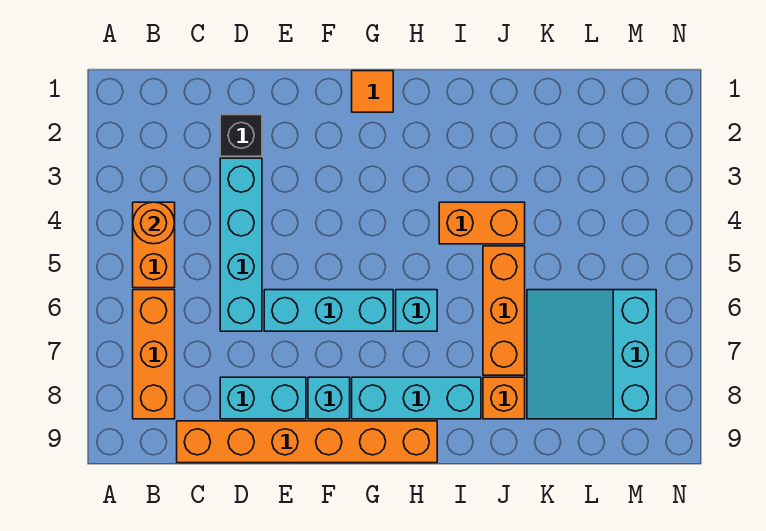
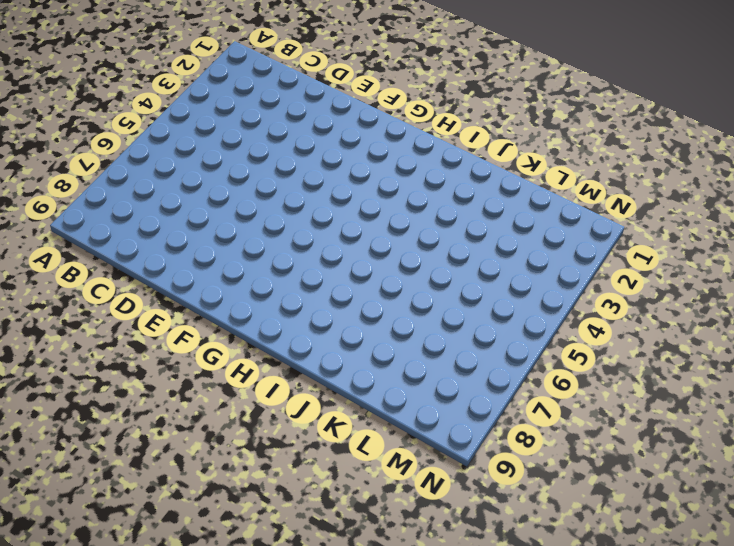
none -> orange 1x2 brick [133,202,175,288]
none -> orange 1x3 brick [133,290,175,419]
none -> orange 1x6 brick [177,421,437,463]

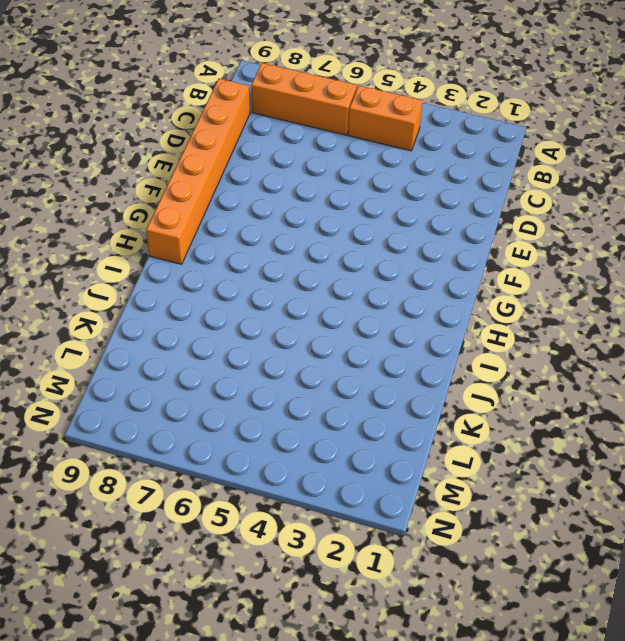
none -> black 1x1 brick [220,115,262,156]
none -> cyan 1x4 brick [220,158,262,331]
none -> cyan 1x2 brick [220,377,306,419]

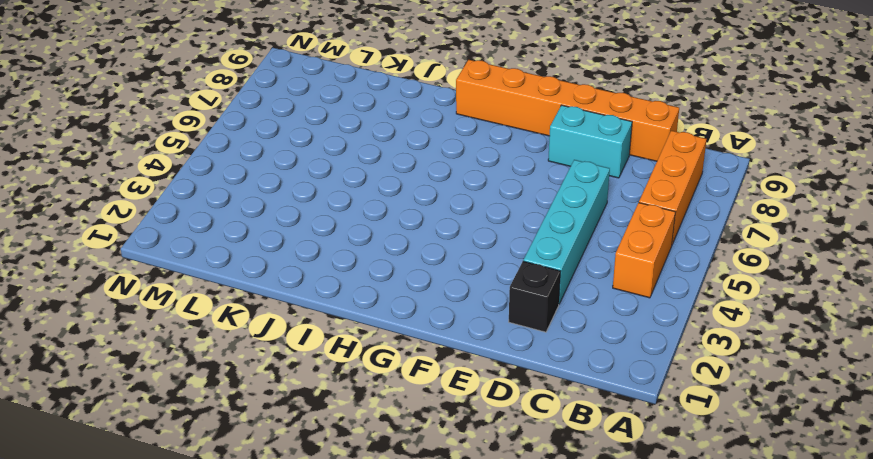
none -> cyan 1x3 brick [264,290,393,331]
none -> cyan 1x1 brick [308,377,350,419]
none -> orange 1x1 tile [352,71,393,112]

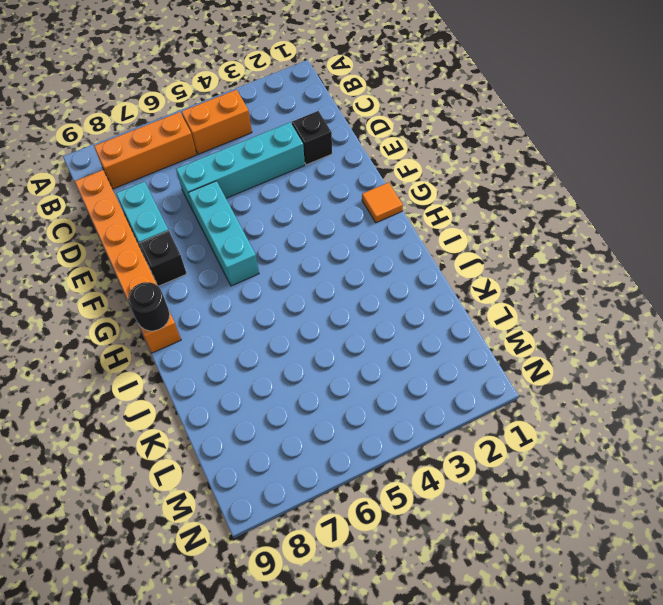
black 1x1 brick [139,231,187,286] -> cyan 1x1 brick [308,377,350,419]
black 1x1 round brick [128,282,170,331] -> none
none -> cyan 1x3 brick [352,377,481,419]
none -> cyan 1x1 brick [396,290,437,331]
none -> orange 1x2 brick [439,202,525,244]

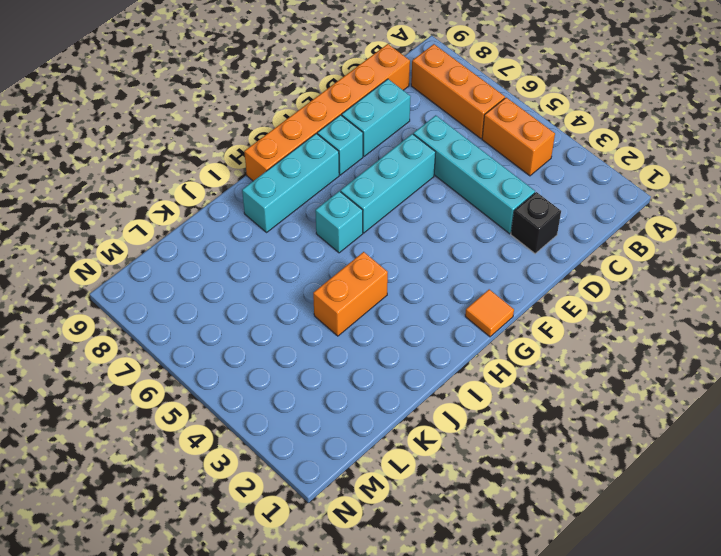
none -> orange 1x3 brick [483,246,525,375]
none -> orange 1x1 brick [483,377,525,419]
none -> cyan 3x3 slope [527,290,656,419]

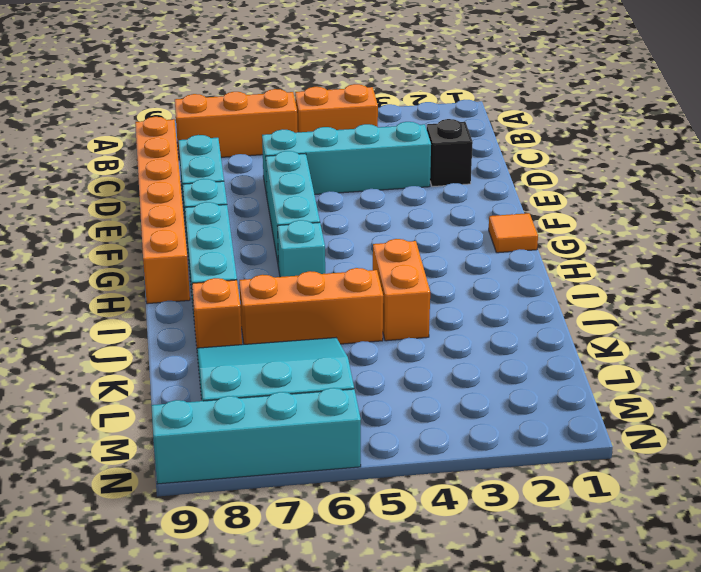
cyan 1x4 brick [151,388,361,484] -> none
none -> orange 1x1 round brick [133,202,174,244]

